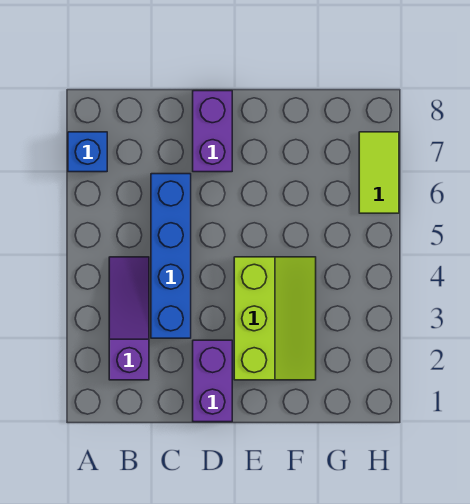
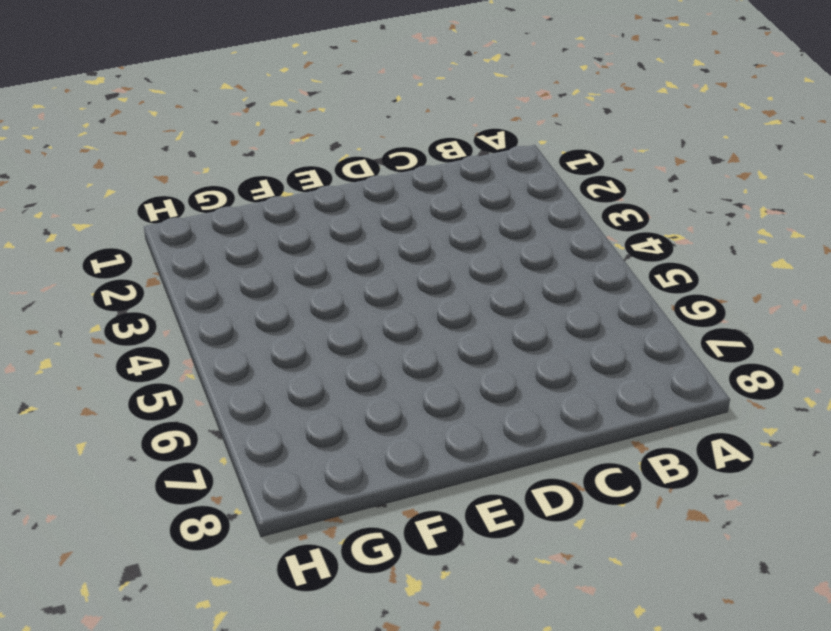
none -> blue 1x1 brick [68,132,107,172]
none -> purple 1x3 slope [109,257,149,380]

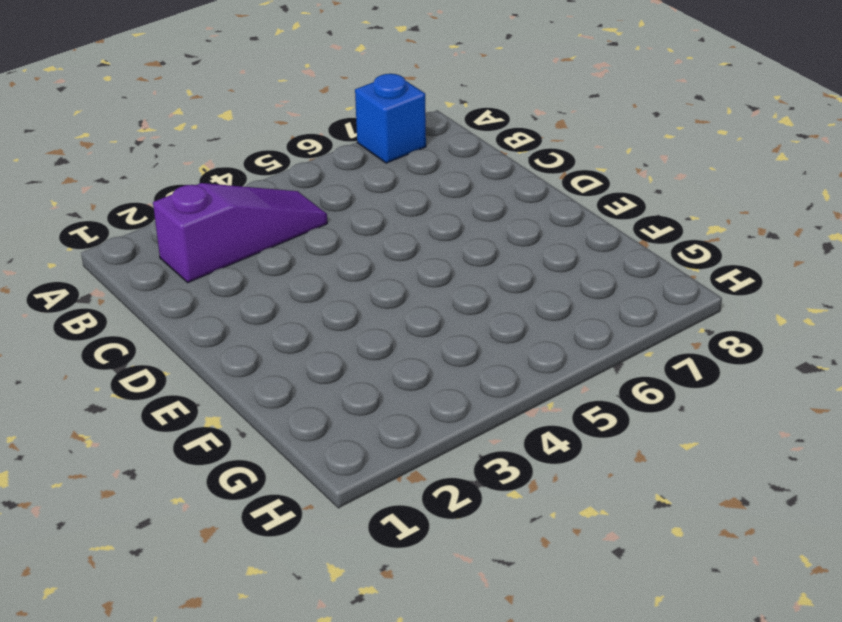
none -> blue 1x4 brick [151,174,191,338]
none -> purple 1x2 brick [193,340,232,422]

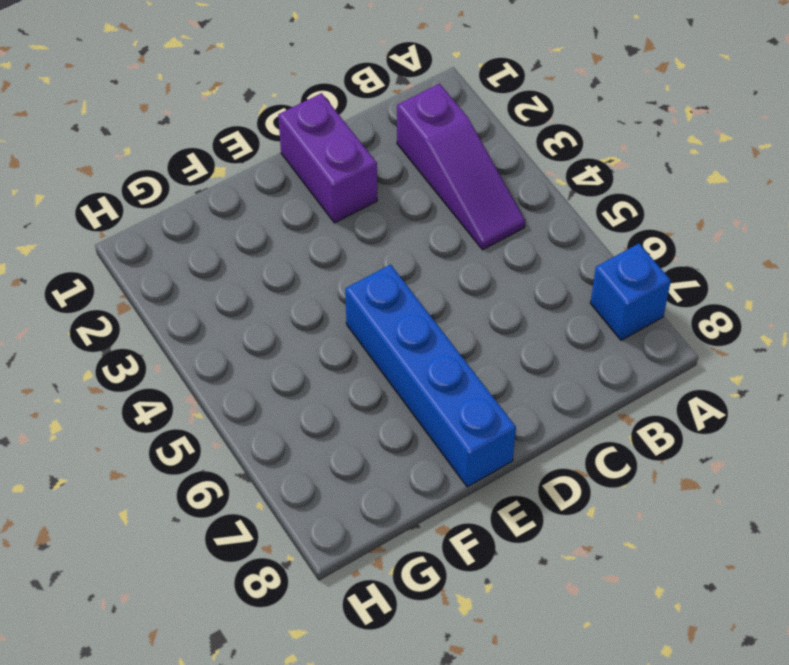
blue 1x4 brick [345,265,516,487] -> blue 1x4 brick moved to [151,174,191,338]
none -> purple 1x2 brick [193,91,232,172]
none -> lime 2x3 slope [234,257,316,380]

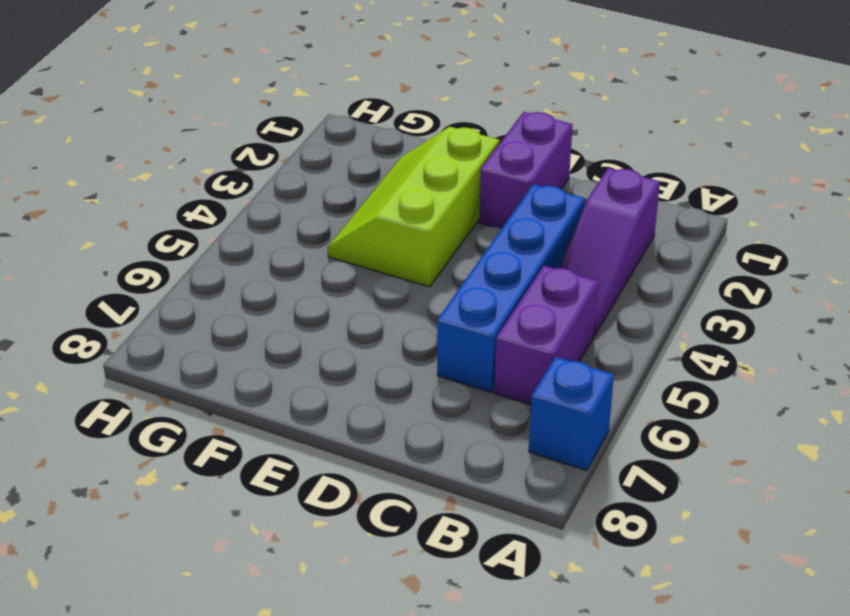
purple 1x2 brick [494,266,598,405] -> purple 1x2 brick moved to [193,91,232,172]
none -> lime 1x2 tile [359,132,399,213]

